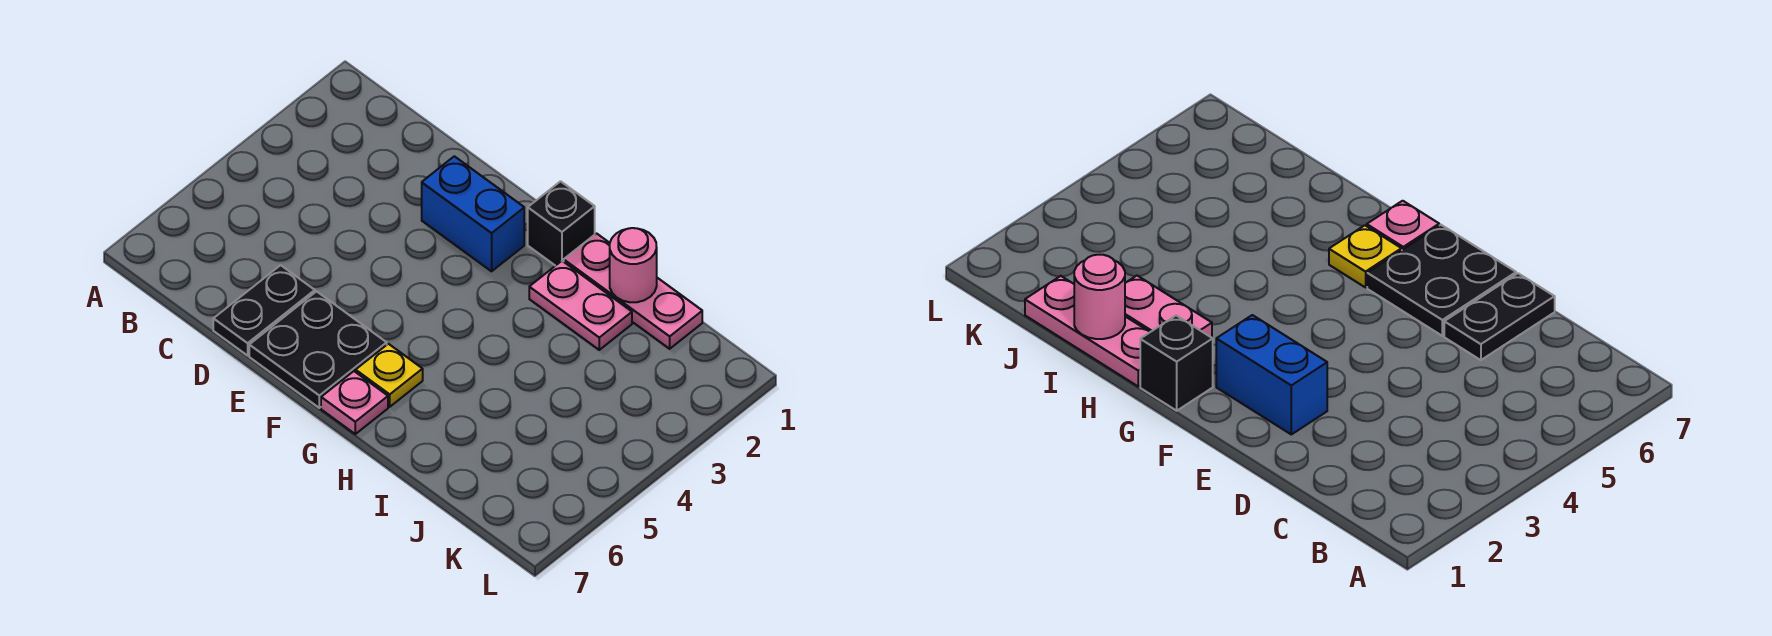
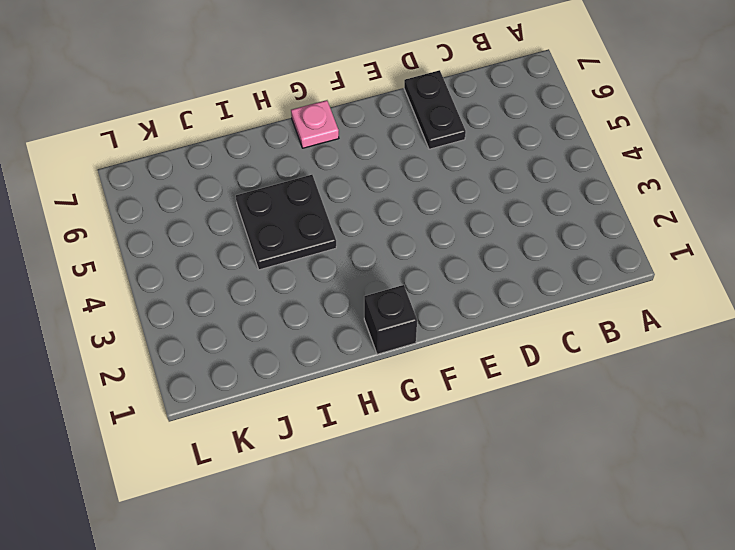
black 2x2 plate [236,175,336,270] -> black 2x2 plate moved to [249,291,387,408]
none -> blue 1x2 brick [422,156,524,271]
none -> yellow 1x1 plate [356,344,423,407]

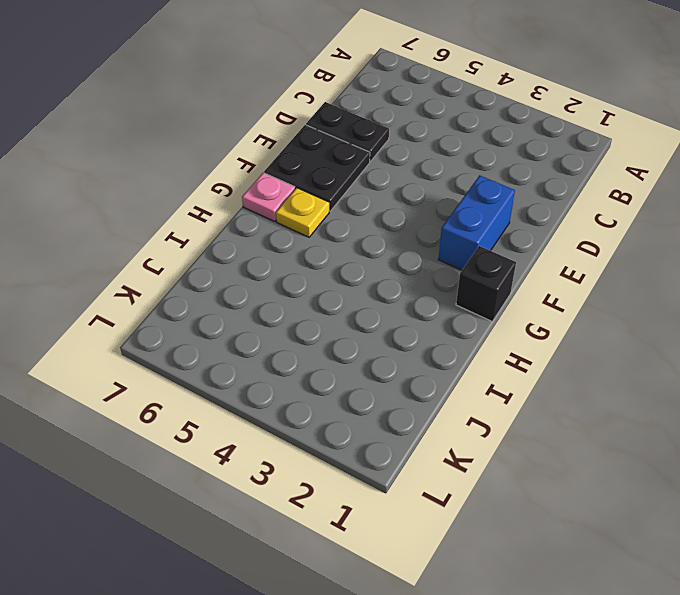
none -> pink 1x3 plate [564,234,702,349]
none -> pink 1x2 plate [529,261,632,350]

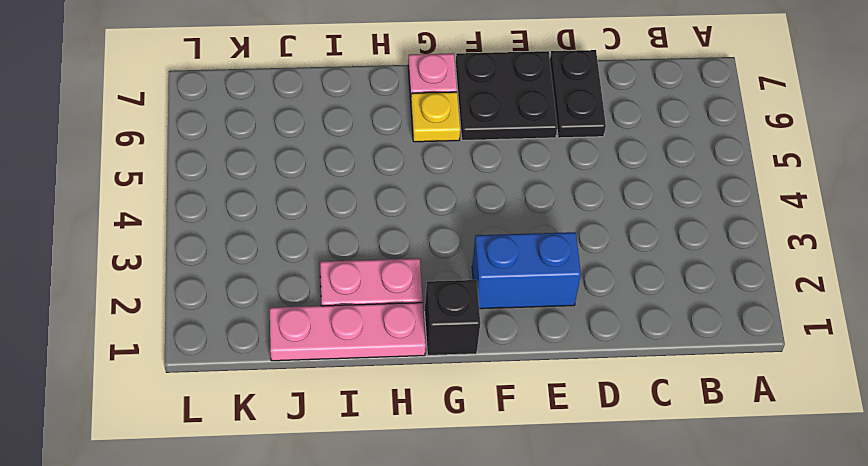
none -> pink 1x1 round brick [610,228,657,302]

